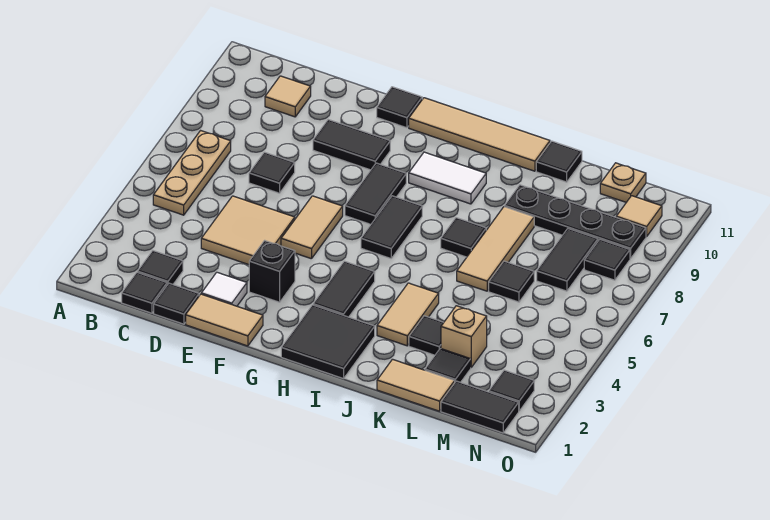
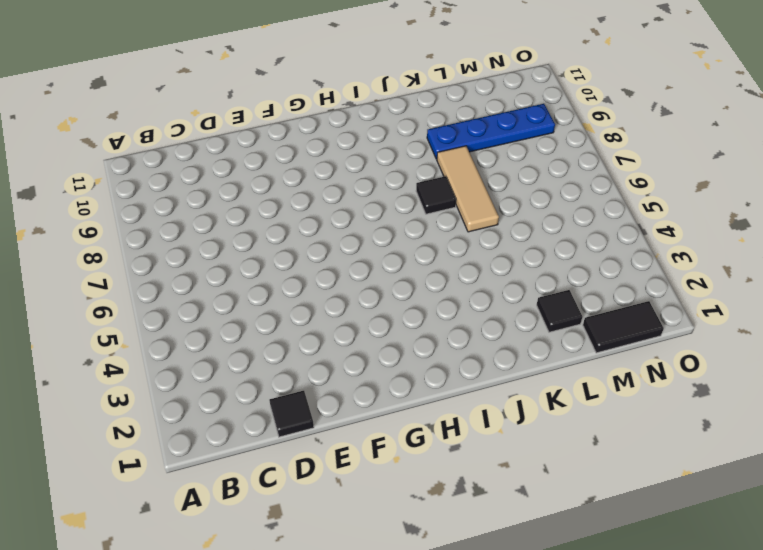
blue 1x4 plate [427,104,555,159] -> black 1x4 plate [505,185,646,258]
none -> tan 1x3 plate [153,131,231,215]
none -> black 1x1 tile [122,272,167,313]
none -> black 1x1 tile [138,251,183,285]
none -> tan 1x1 tile [265,76,311,117]

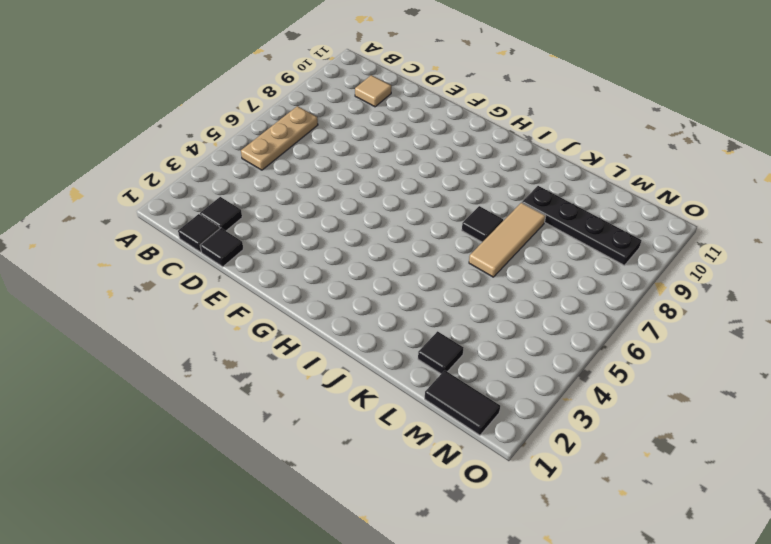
none -> tan 2x2 tile [201,196,295,265]
none -> black 1x1 tile [249,152,295,193]
none -> tan 1x2 tile [186,294,263,346]
none -> white 1x1 tile [201,272,247,306]

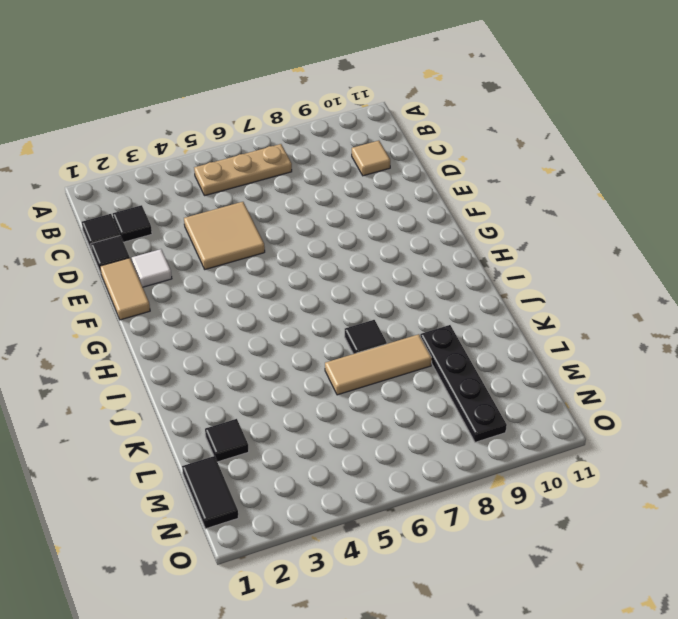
none -> black 1x1 tile [249,152,295,193]
none -> black 1x2 tile [313,120,390,170]
none -> black 1x1 brick [249,240,295,302]
none -> tan 1x2 tile [281,196,343,259]

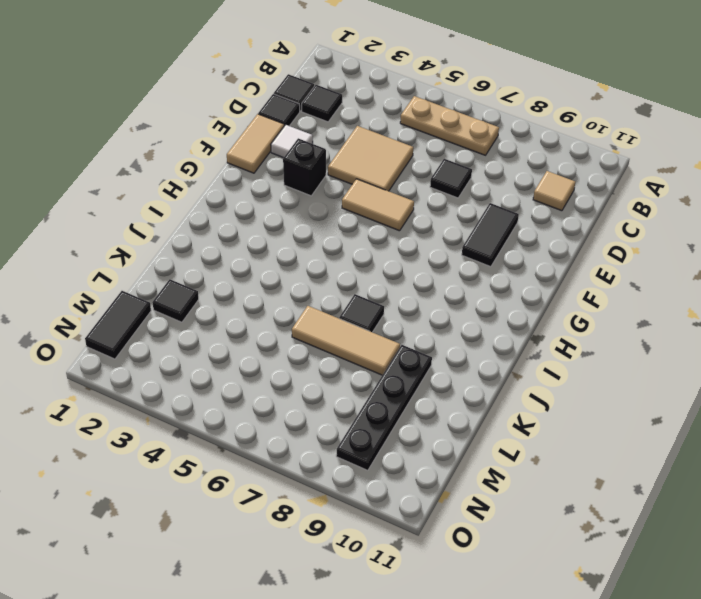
none -> black 1x1 tile [377,87,422,128]
none -> black 1x2 tile [345,163,406,224]
none -> tan 1x4 tile [409,98,550,171]
none -> black 2x2 tile [281,305,375,379]

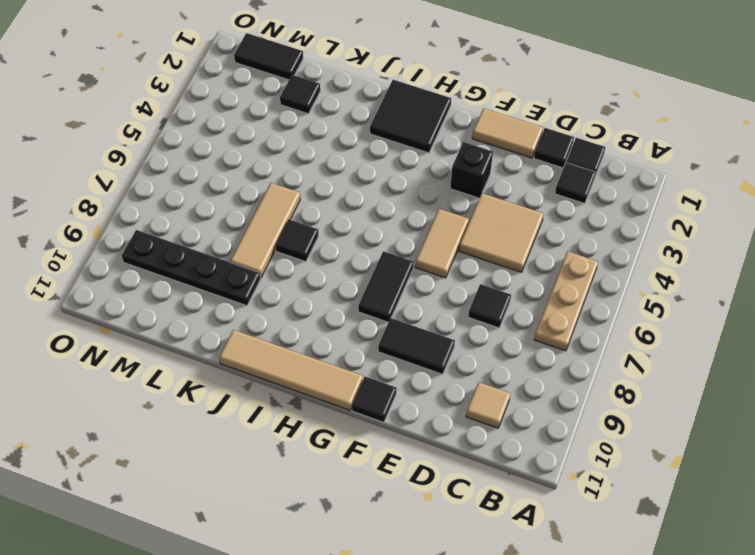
none -> white 1x1 tile [201,272,247,306]
none -> black 1x2 tile [313,261,375,317]
none -> black 1x2 tile [361,196,422,258]
none -> white 1x2 tile [409,152,486,204]

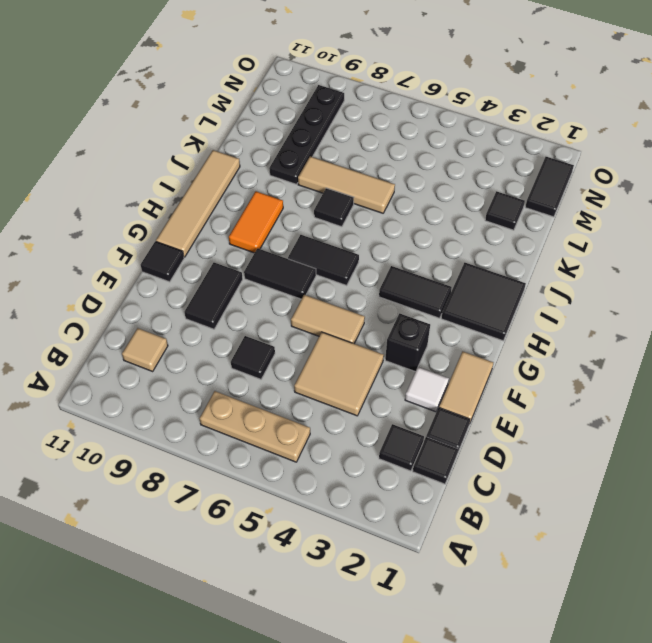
orange 1x2 tile [229,191,283,253] -> white 1x2 tile [409,152,486,204]
none -> tan 1x2 tile [377,283,439,346]
none -> tan 1x2 tile [377,359,455,411]
none -> black 1x1 tile [409,316,444,355]
none -> black 1x1 tile [536,141,582,182]

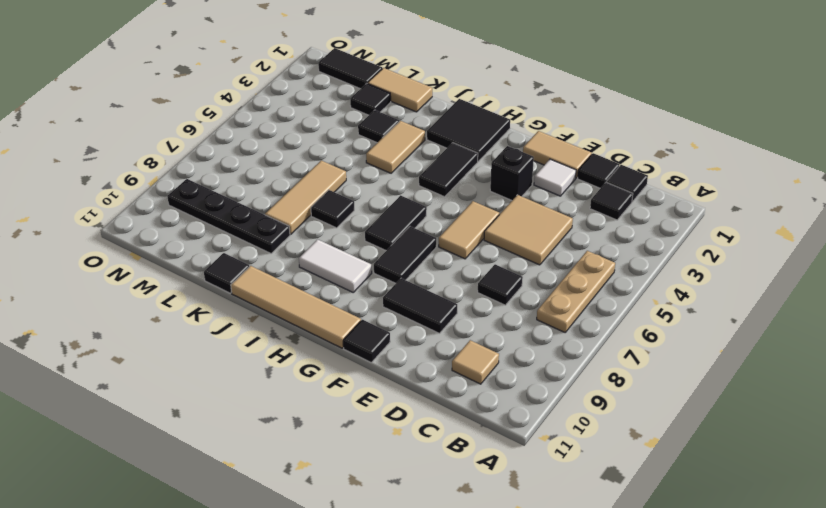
none -> tan 1x1 brick [441,306,487,367]
none -> black 1x1 tile [489,261,534,302]
none -> black 1x2 tile [537,229,598,291]
none -> tan 1x1 plate [600,163,646,202]

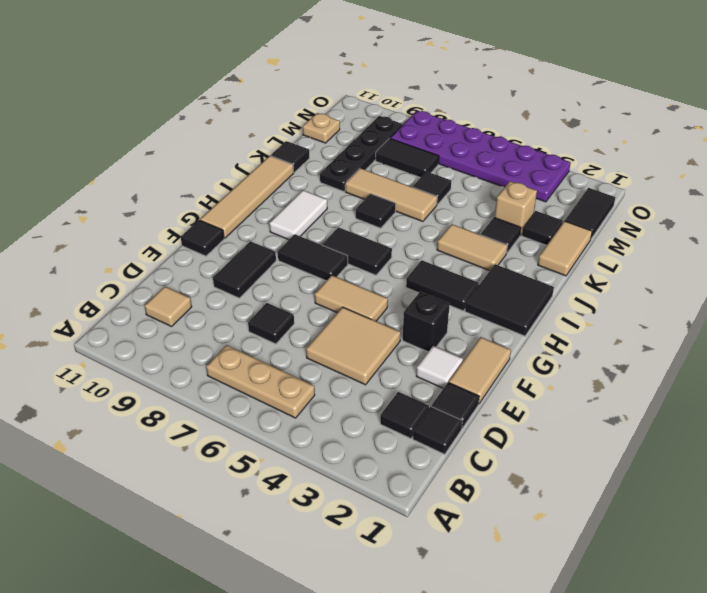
purple 2x6 plate [390,111,571,202] -> black 1x1 tile [584,239,630,280]
none -> black 1x1 tile [489,370,534,411]
none -> tan 1x1 tile [616,196,662,237]

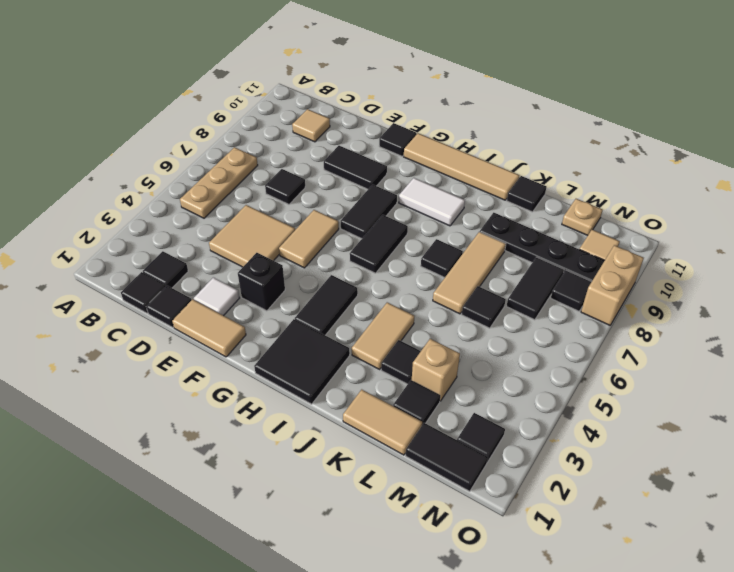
tan 1x2 brick [581,245,644,325] -> none

